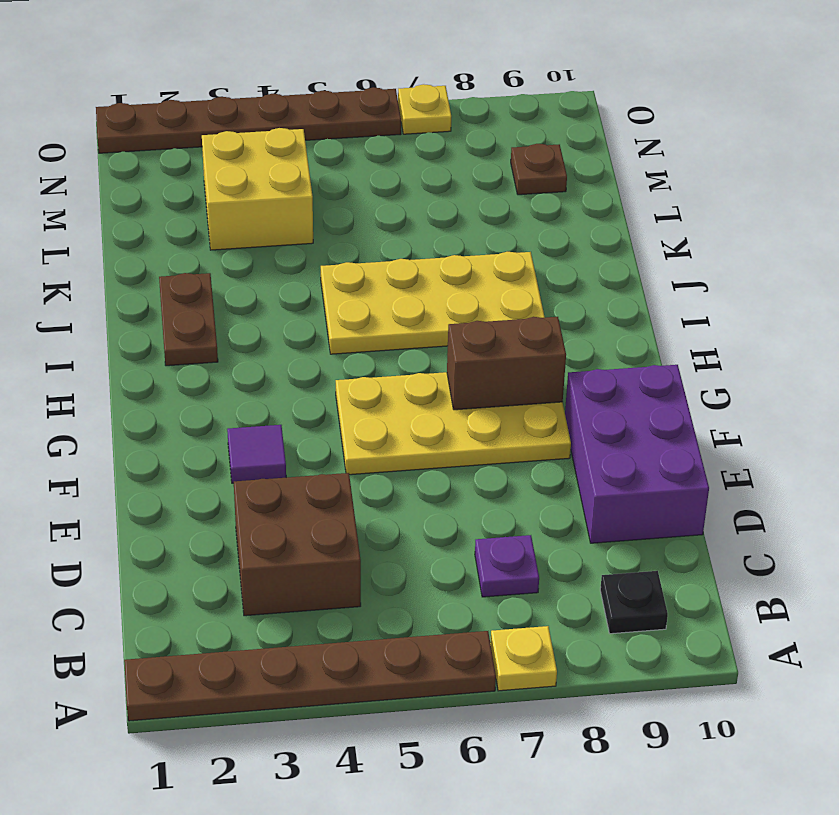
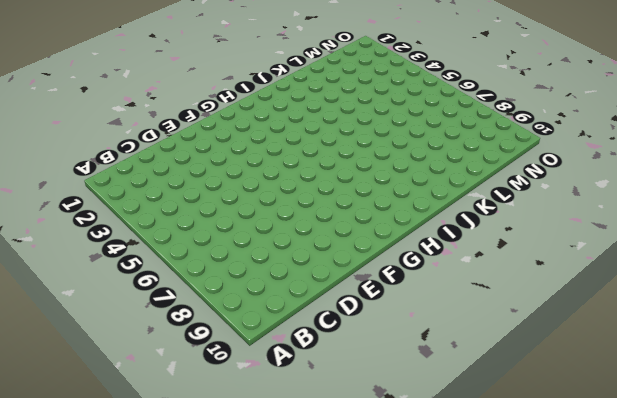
none -> brown 1x6 plate [124,631,496,721]
none -> yellow 1x1 plate [490,626,557,691]
none -> black 1x1 plate [600,571,668,634]

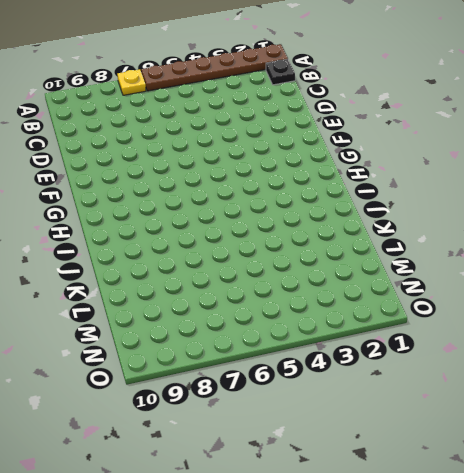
black 1x1 plate [266,59,295,85] -> black 1x1 plate moved to [600,571,668,634]
none -> brown 2x2 brick [234,473,361,616]
none -> purple 1x1 plate [475,535,539,597]
none -> purple 2x3 brick [565,365,709,543]

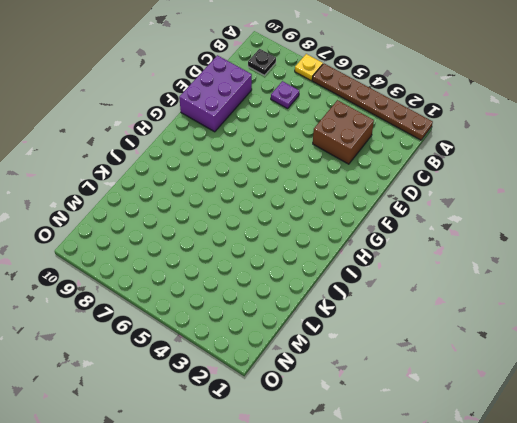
none -> purple 1x1 tile [227,425,286,483]
none -> yellow 2x4 plate [336,372,571,475]
none -> brown 1x2 plate [159,273,218,366]

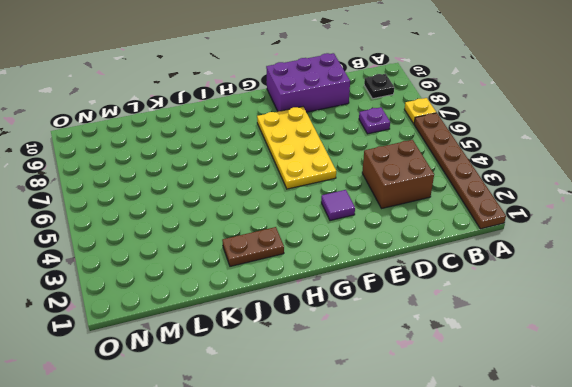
none -> yellow 2x4 plate [321,252,545,354]
none -> yellow 2x2 brick [202,128,313,250]
none -> brown 1x1 plate [511,144,567,195]

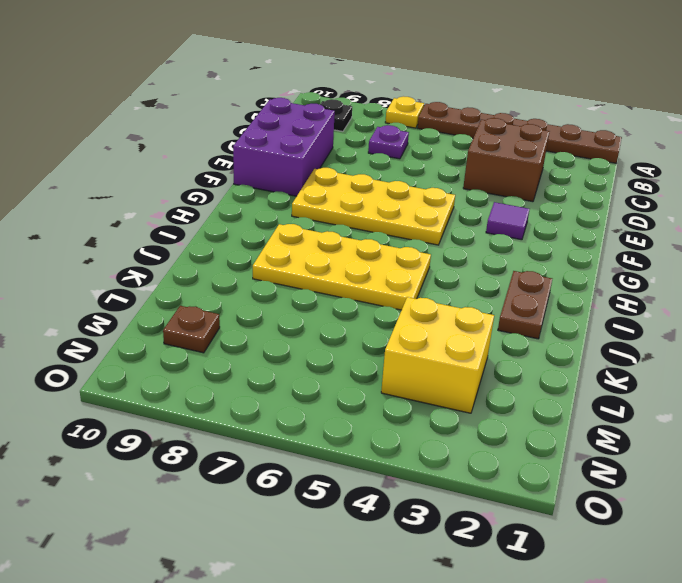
none -> brown 1x6 plate [96,87,401,153]
none -> yellow 1x1 plate [398,84,451,134]
none -> brown 1x2 brick [447,317,566,410]

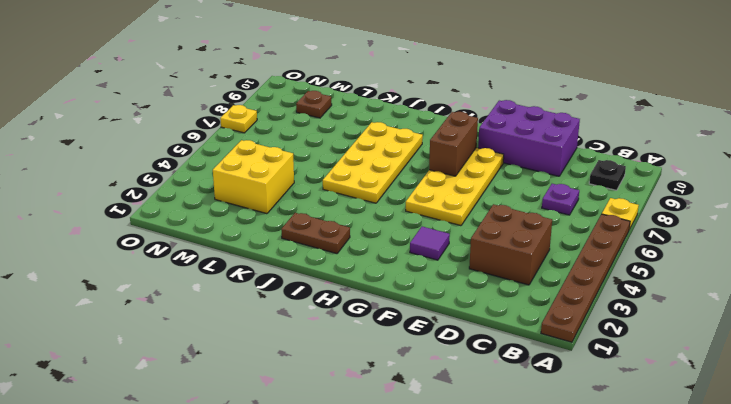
none -> brown 1x6 plate [96,87,401,153]

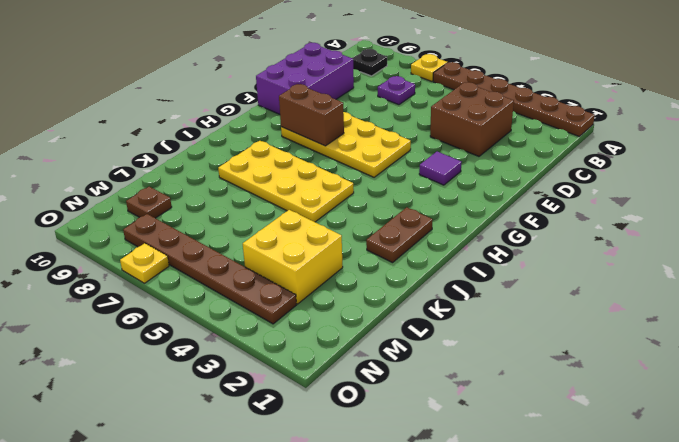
brown 1x6 plate [123,214,296,324] -> brown 1x6 plate moved to [96,87,401,153]

